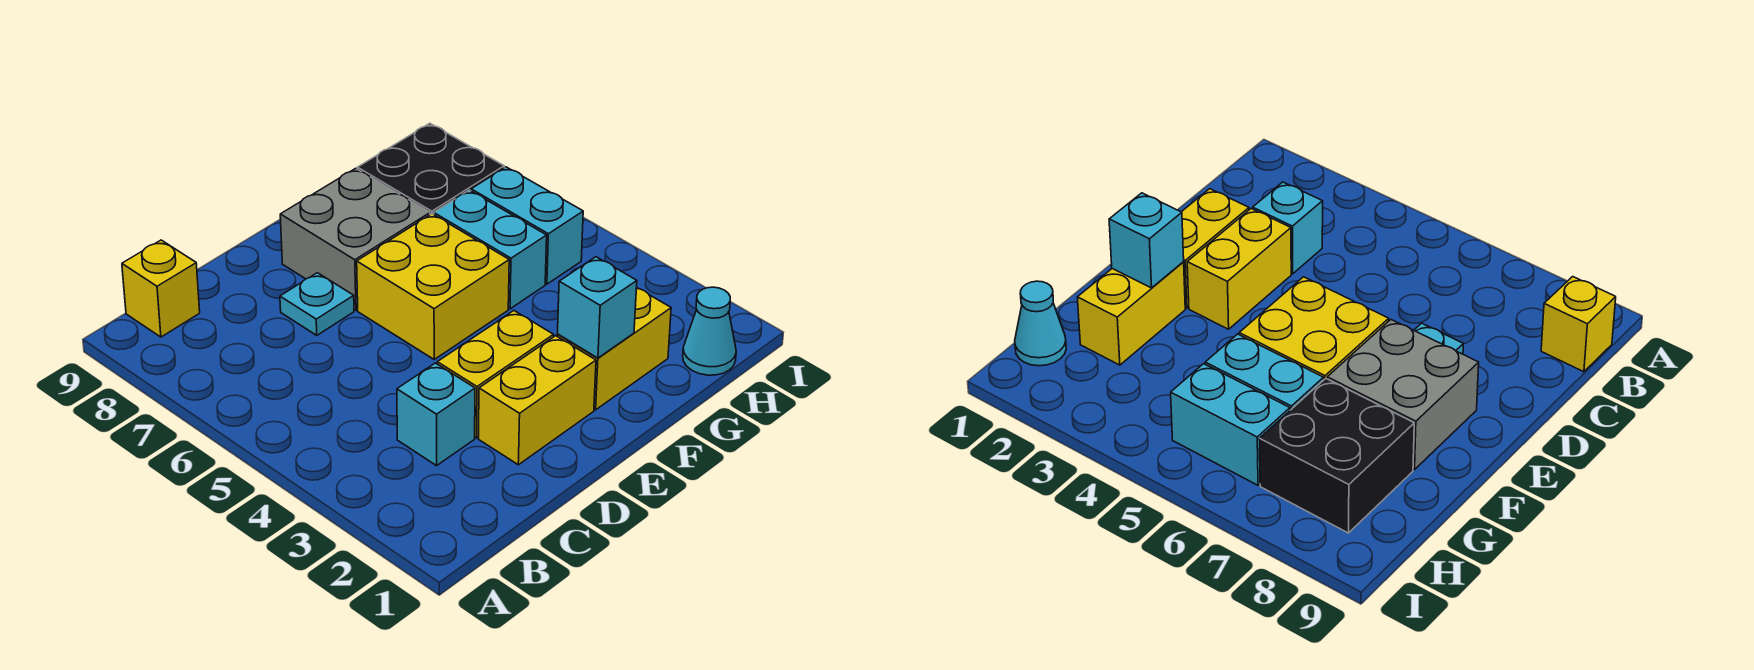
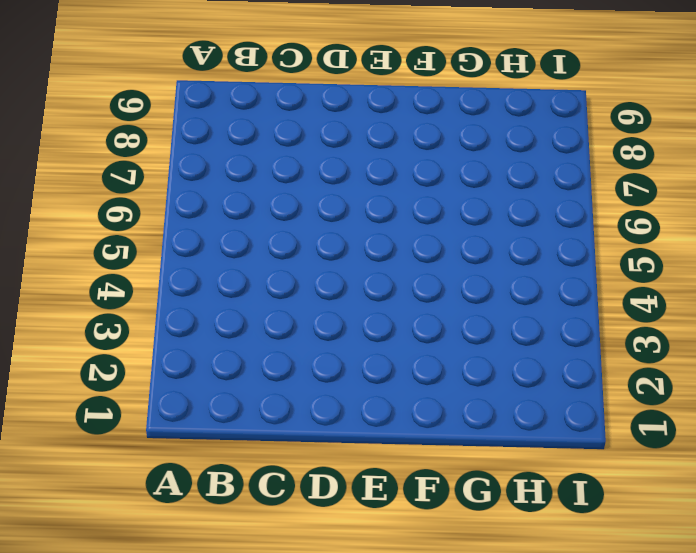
none -> yellow 1x1 brick [122,240,200,337]
none -> cyan 1x1 brick [397,363,475,466]
none -> yellow 1x2 brick [478,336,596,465]

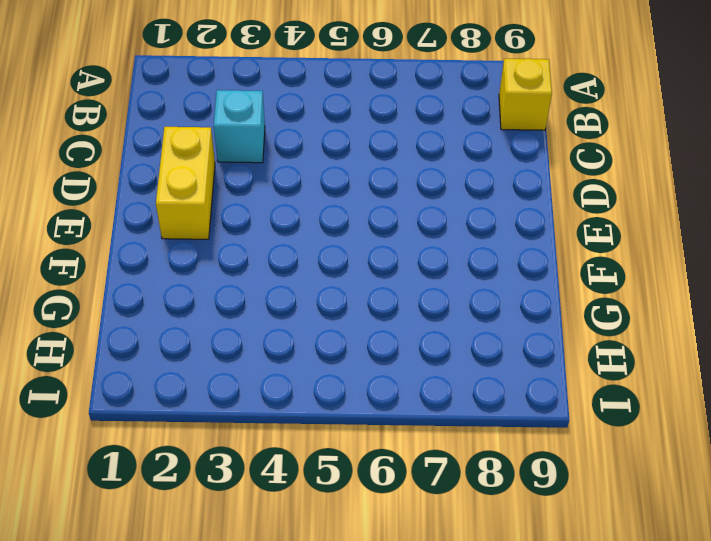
none -> yellow 1x2 brick [437,311,554,438]
none -> cyan 1x1 plate [280,273,354,335]
none -> yellow 2x2 brick [357,214,509,359]

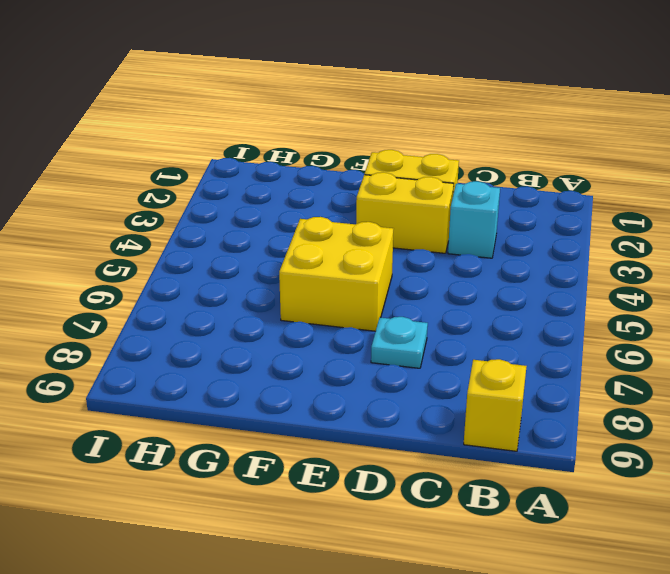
none -> grey 2x2 brick [280,168,430,310]
none -> yellow 1x2 brick [557,288,671,410]
none -> cyan 1x2 brick [434,190,547,309]

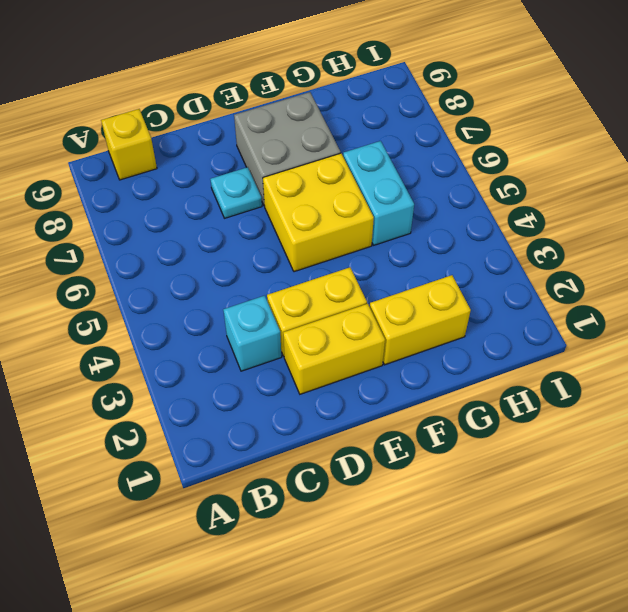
none -> black 2x2 brick [357,123,504,215]
none -> cyan 1x1 cone [683,287,736,375]
none -> cyan 1x2 brick [471,167,583,284]

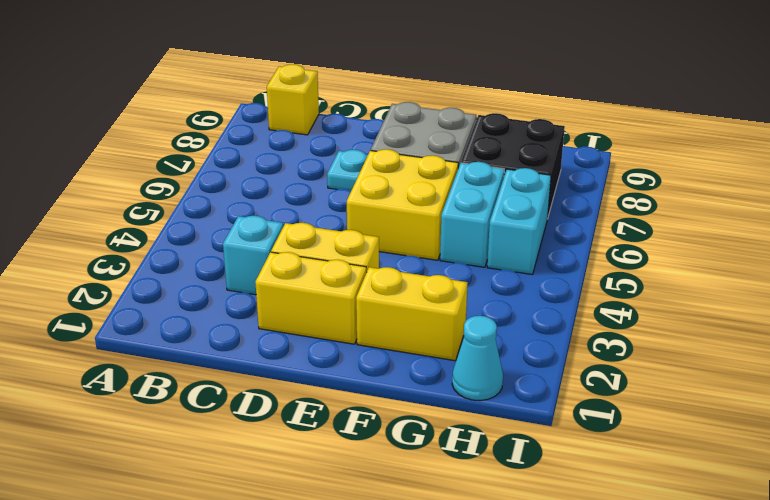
none -> cyan 1x1 brick [558,257,637,358]

